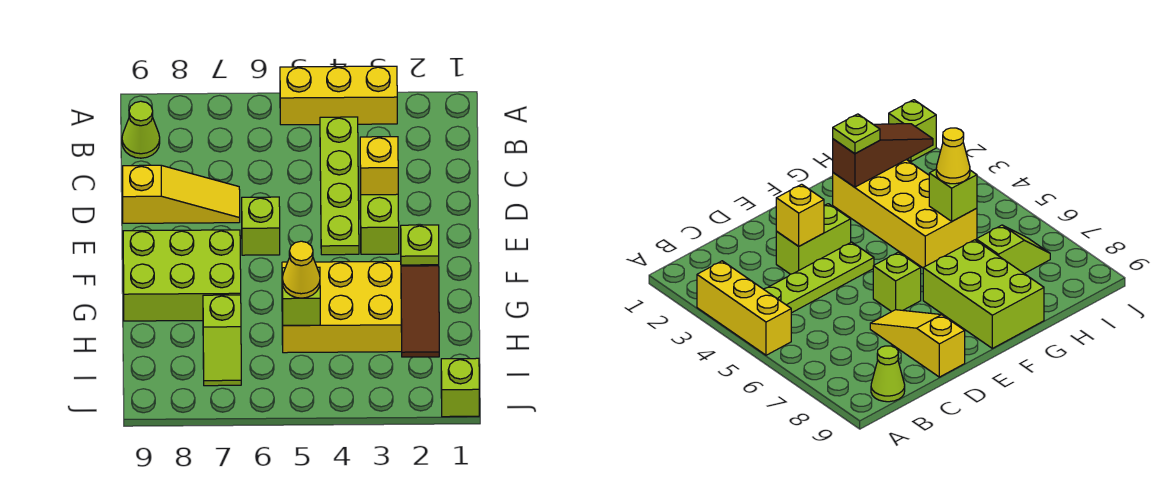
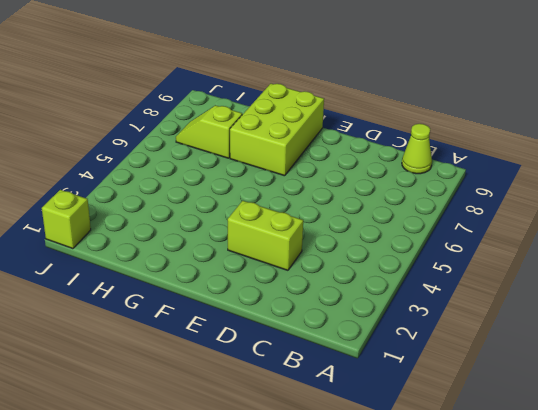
none -> yellow 1x3 brick [280,66,397,125]
none -> lime 1x4 plate [320,117,359,255]
none -> yellow 1x3 slope [123,165,240,223]

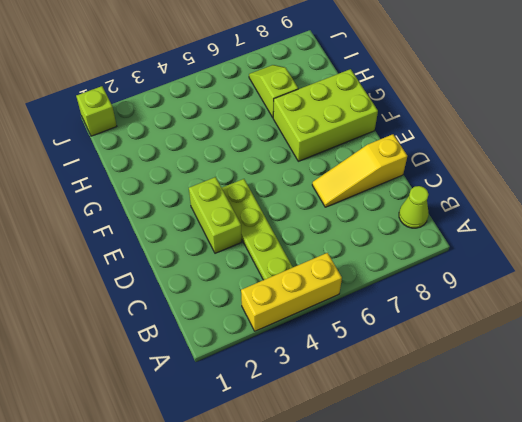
none -> lime 1x1 brick [242,197,280,255]
none -> yellow 2x4 brick [282,261,402,353]
none -> yellow 1x1 brick [360,137,398,195]

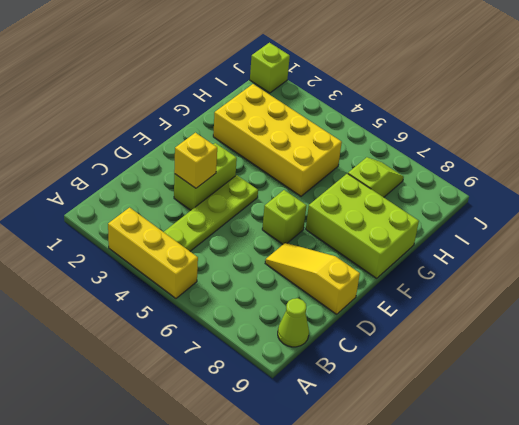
none -> brown 1x3 slope [401,265,439,357]
none -> lime 1x1 brick [282,267,320,325]
none -> lime 1x1 plate [401,225,439,265]

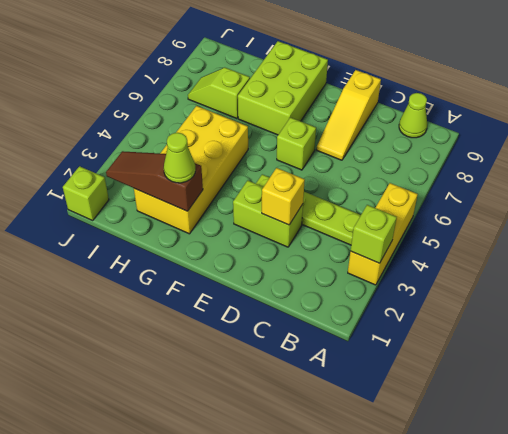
lime 1x1 brick [351,205,397,263] -> lime 1x1 brick moved to [282,267,320,325]
lime 1x1 cone [164,133,195,183] -> lime 1x1 plate [401,225,439,265]
none -> yellow 1x1 cone [282,241,320,298]

